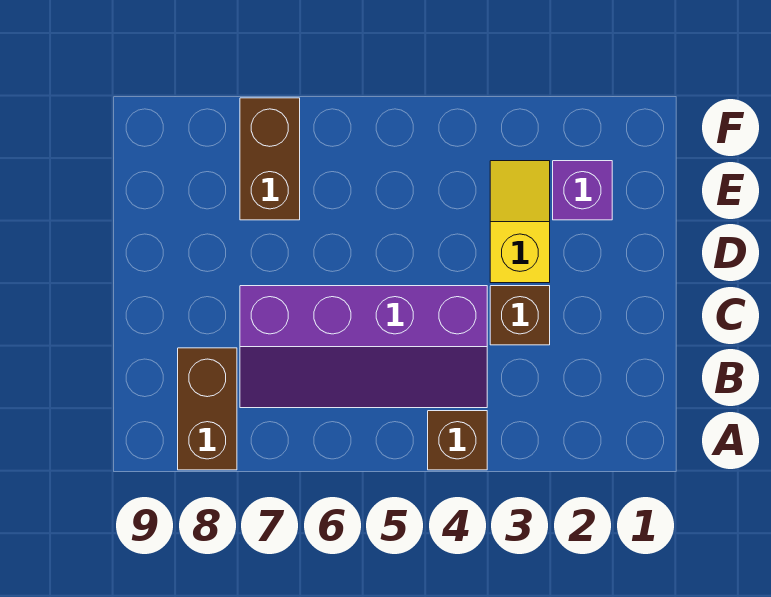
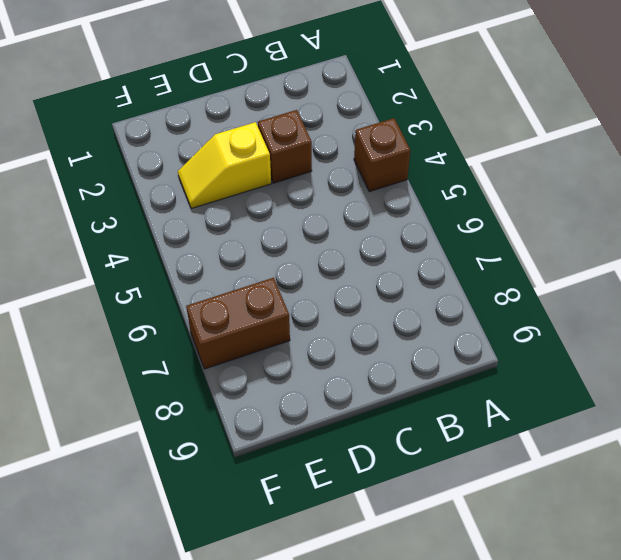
none -> brown 1x2 brick [178,348,237,470]
none -> purple 2x4 slope [240,286,487,408]

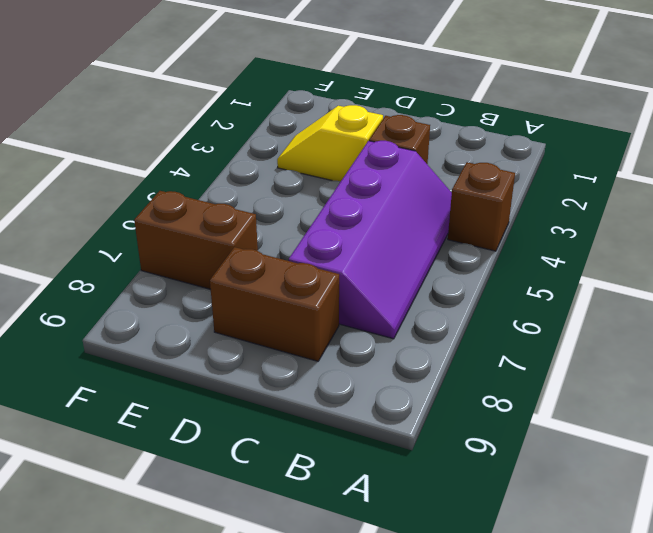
brown 1x2 brick [210,247,339,361] -> brown 1x2 brick moved to [178,348,237,470]
none -> purple 1x1 brick [553,161,612,220]

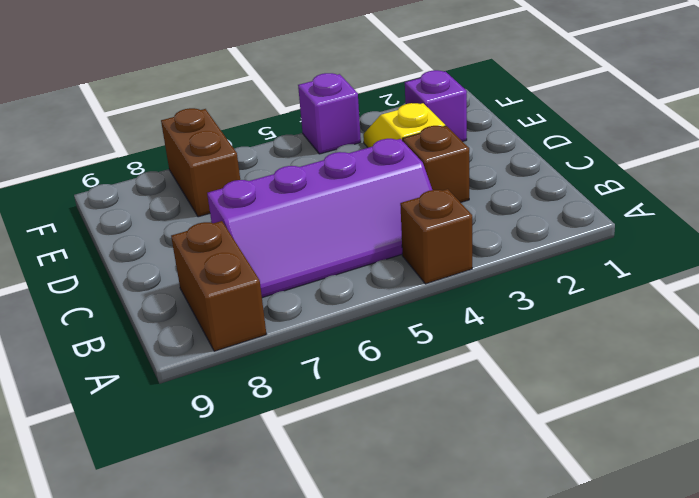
purple 1x1 brick [298,73,361,154] -> none

